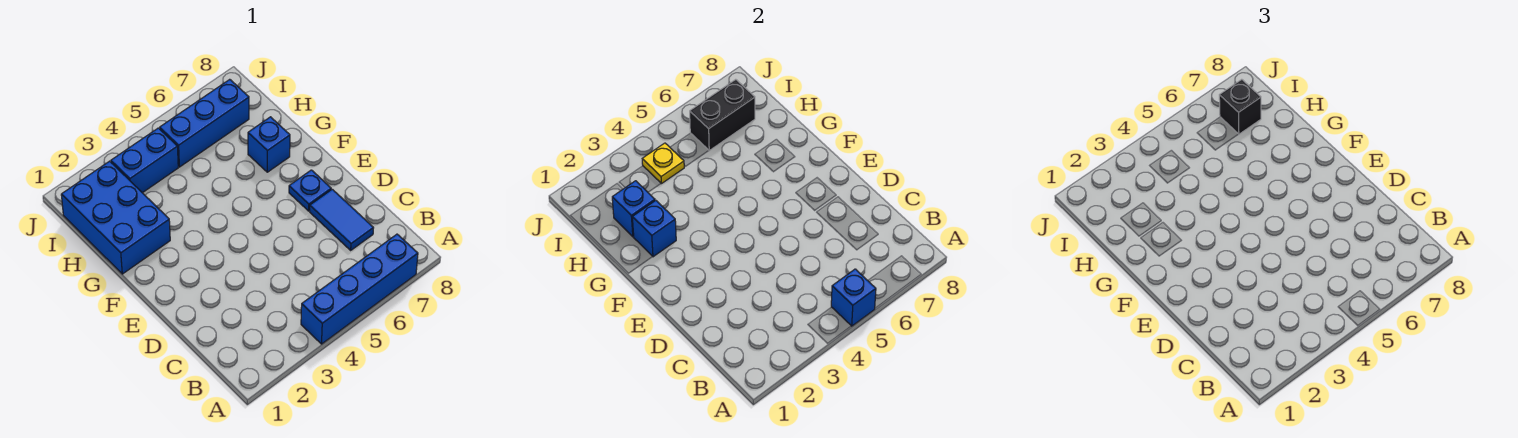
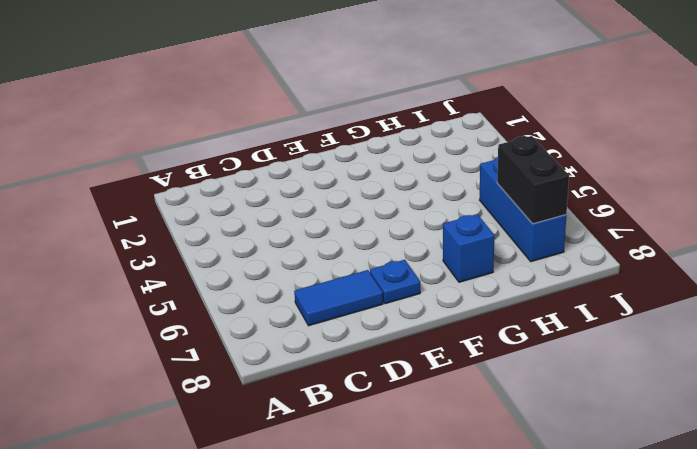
none -> blue 1x4 brick [301,234,418,344]
none -> blue 2x3 brick [61,161,170,274]
none -> blue 1x2 brick [111,128,178,193]

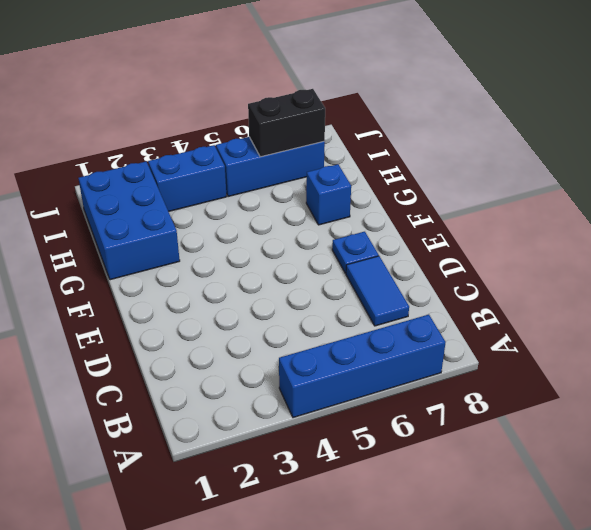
none -> blue 1x1 brick [831,269,876,326]
none -> blue 1x1 brick [632,201,676,257]
none -> blue 1x1 brick [612,181,655,237]

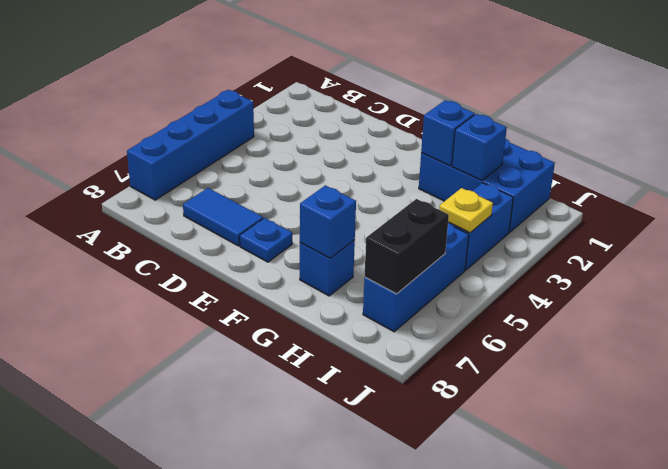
blue 1x1 brick [300,185,356,258] -> blue 1x1 brick moved to [831,269,876,326]
none -> black 1x1 brick [1219,79,1261,134]

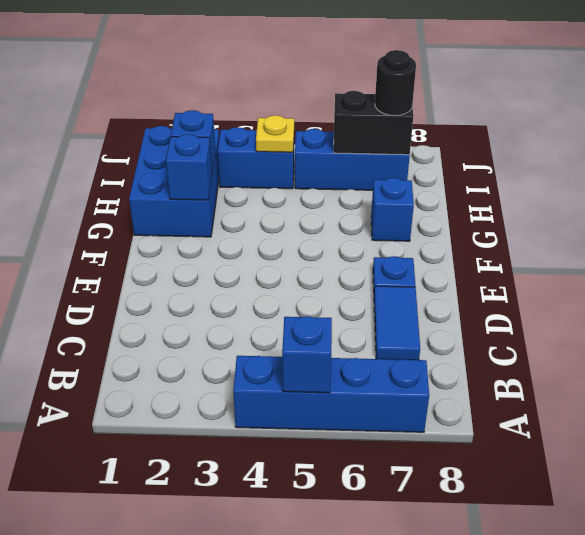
black 1x1 round brick [375,50,416,116] -> black 1x1 brick [1219,79,1261,134]

